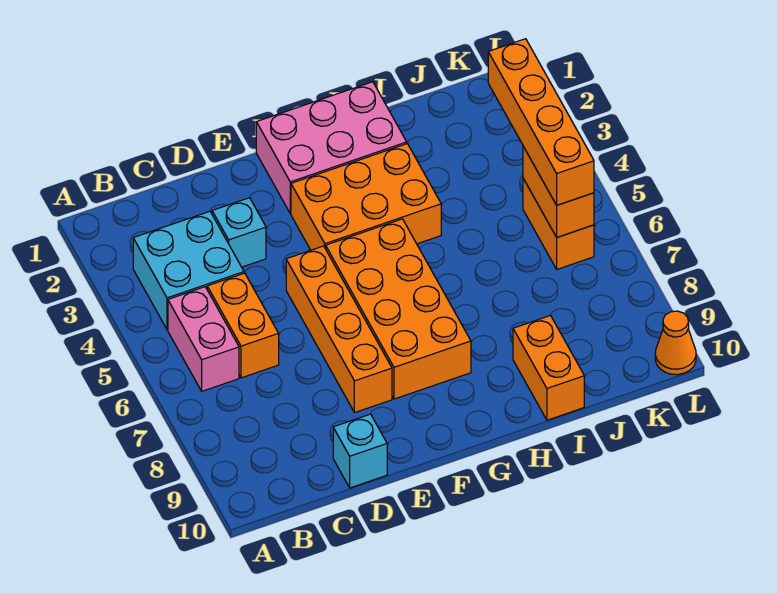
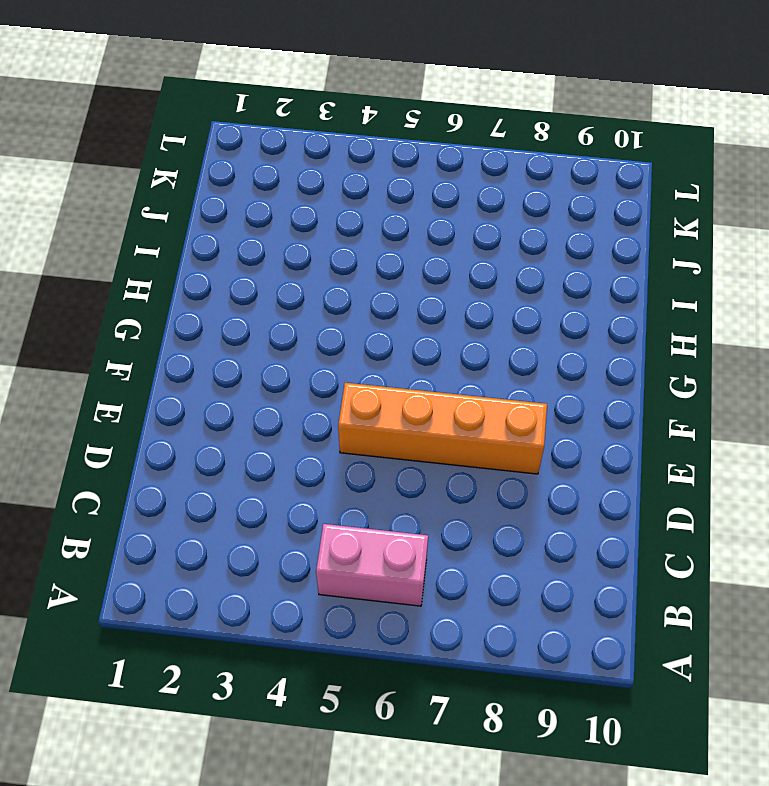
none -> cyan 2x2 brick [133,211,244,330]
none -> orange 1x2 brick [207,273,279,378]
none -> cyan 1x1 brick [212,198,266,267]

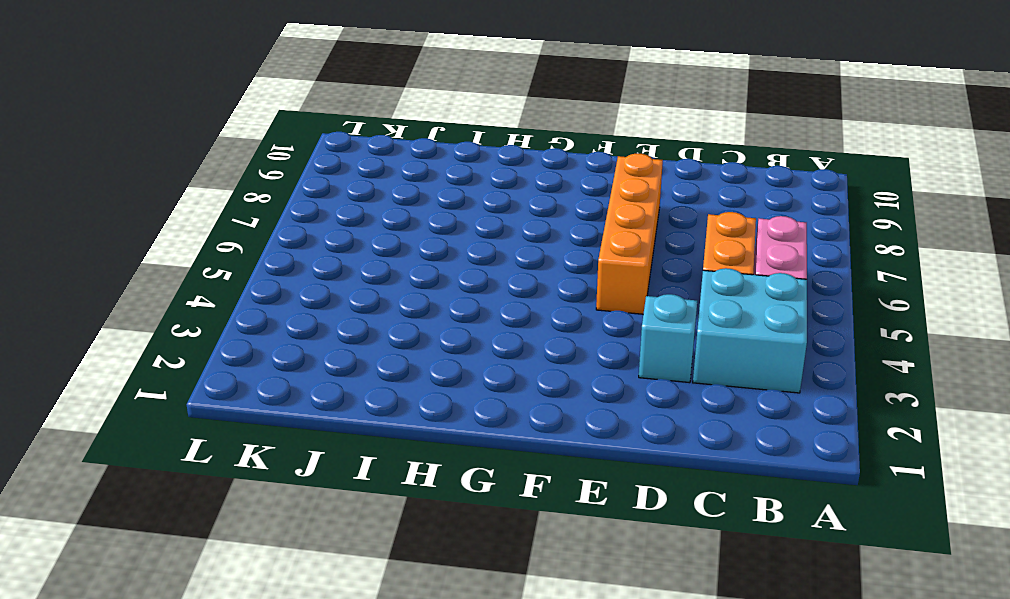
none -> cyan 1x1 brick [333,414,387,488]
none -> pink 2x3 brick [256,82,407,214]
none -> orange 2x3 brick [291,144,441,250]

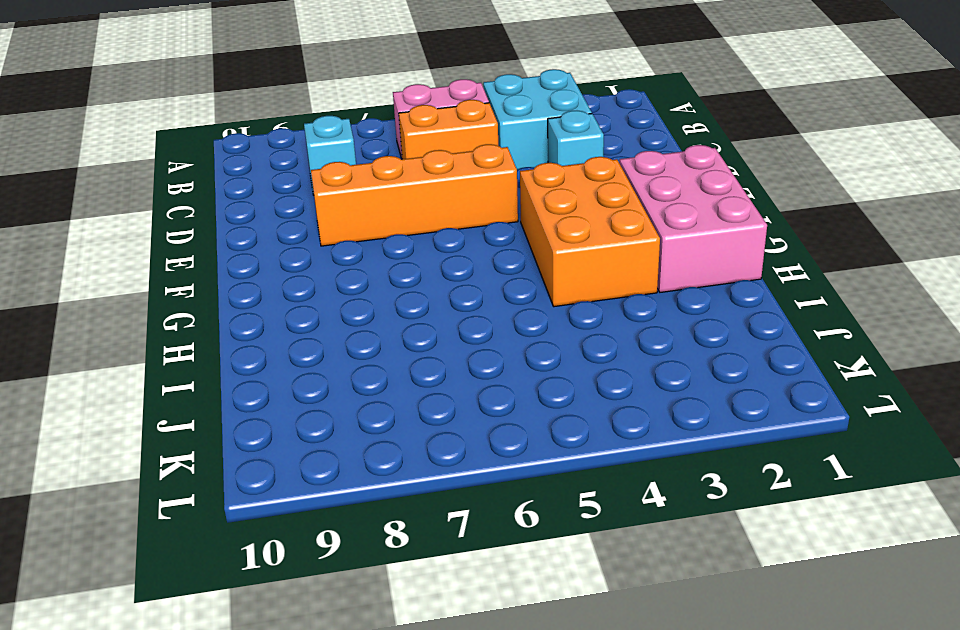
cyan 1x1 brick [304,116,356,195] -> cyan 1x1 brick moved to [333,414,387,488]
none -> orange 2x4 brick [326,219,471,399]
none -> orange 1x2 brick [513,315,584,420]
none -> orange 1x2 brick [523,179,594,269]

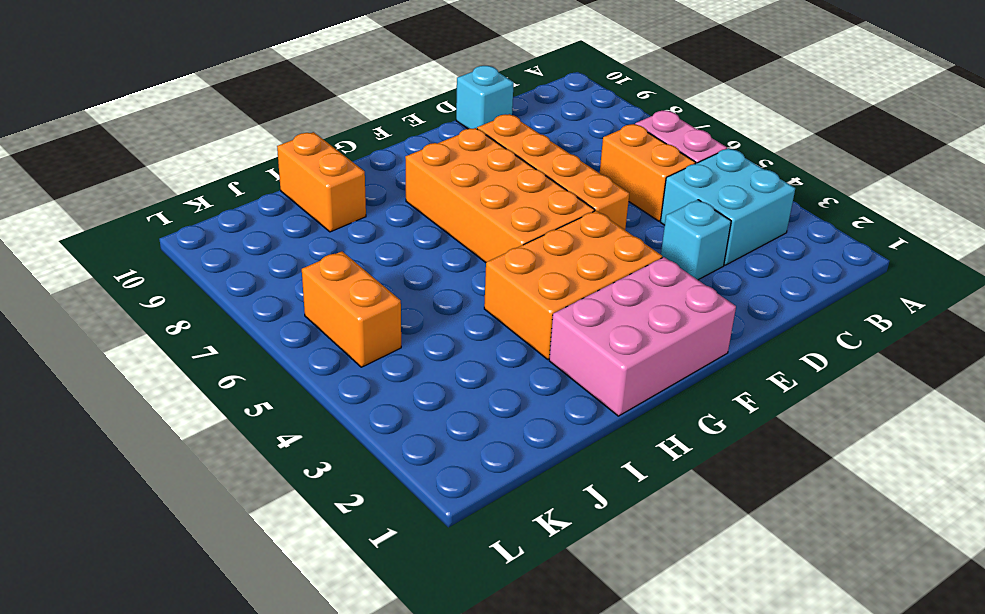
none -> orange 1x1 cone [655,311,696,375]
none -> orange 1x2 brick [523,147,594,237]
none -> orange 1x4 brick [488,39,594,205]

